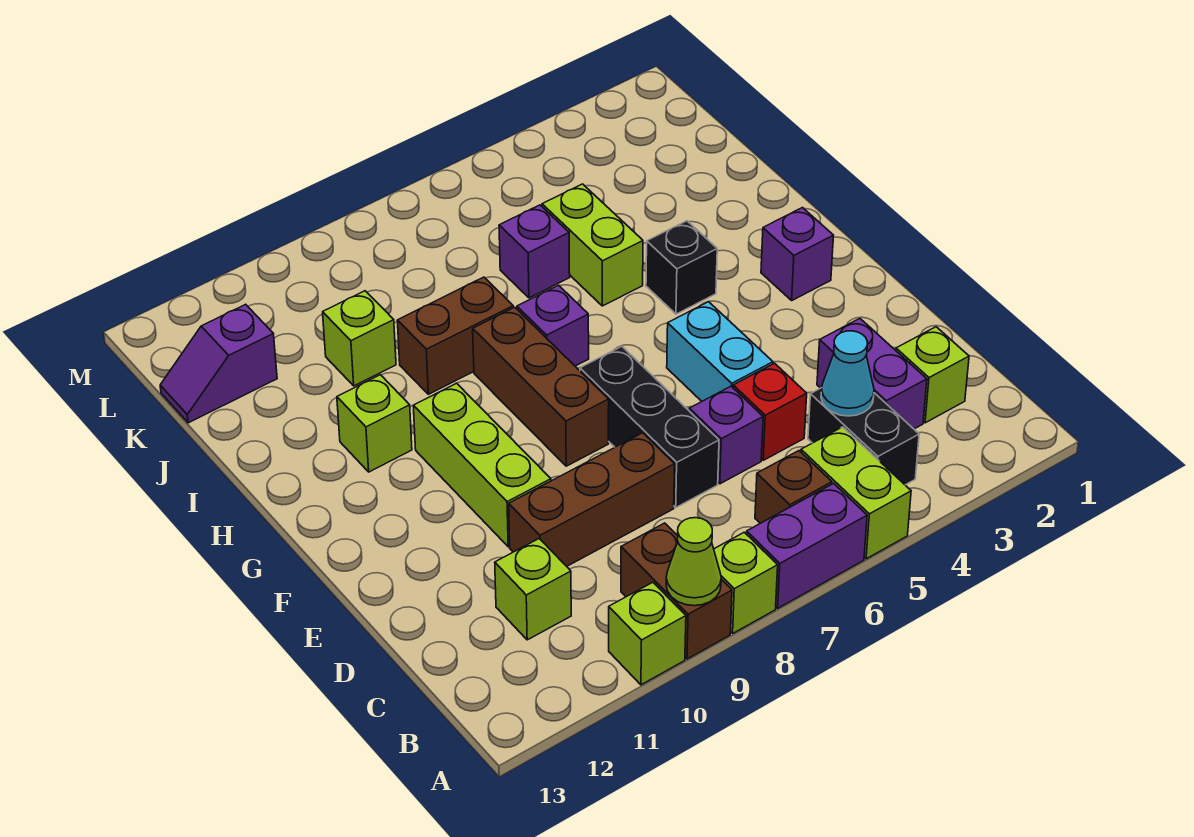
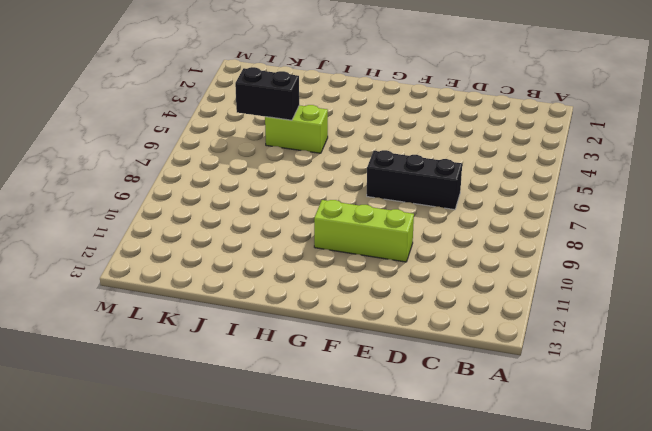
black 1x2 brick [235,67,299,120] -> black 1x2 brick moved to [808,388,919,485]
none -> lime 1x2 brick [801,427,911,559]
none -> purple 1x2 brick [746,483,867,608]
none -> lime 1x1 brick [714,532,778,633]

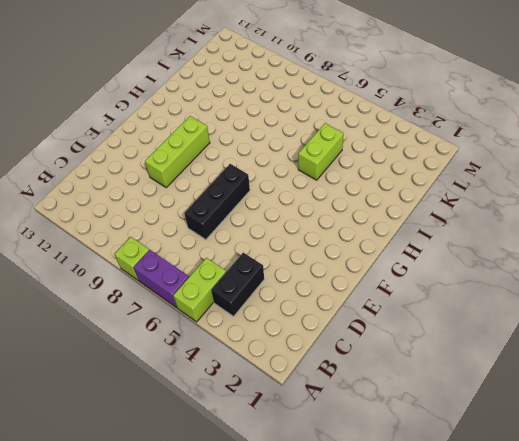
none -> brown 1x2 brick [621,523,732,659]
none -> lime 1x1 brick [609,582,686,685]
none -> brown 1x1 brick [755,451,832,523]

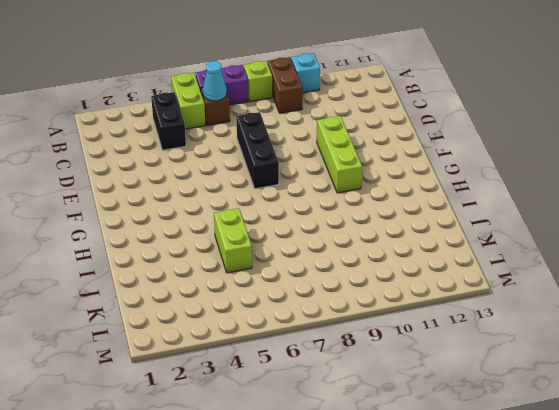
cyan 1x1 brick [291,53,320,93] -> lime 1x1 brick [609,582,686,685]
cyan 1x1 cone [203,61,227,101] -> cyan 1x1 cone moved to [821,331,874,416]
none -> lime 1x1 brick [896,327,969,423]
none -> purple 1x2 brick [817,319,927,429]
none -> lime 1x1 brick [495,539,571,640]

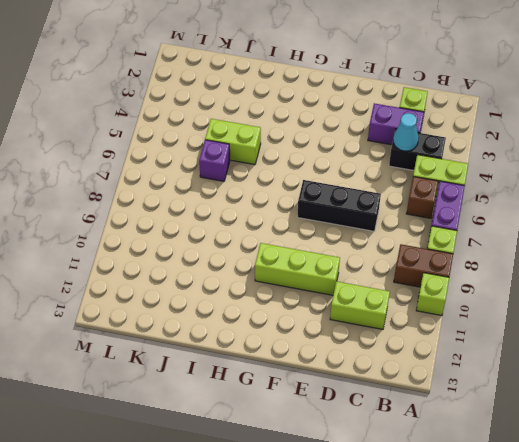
lime 1x2 brick [330,282,390,329] -> lime 1x1 brick [495,539,571,640]
none -> red 1x1 brick [733,363,807,460]
none -> purple 1x1 brick [689,386,763,484]
none -> brown 1x3 brick [509,433,675,566]

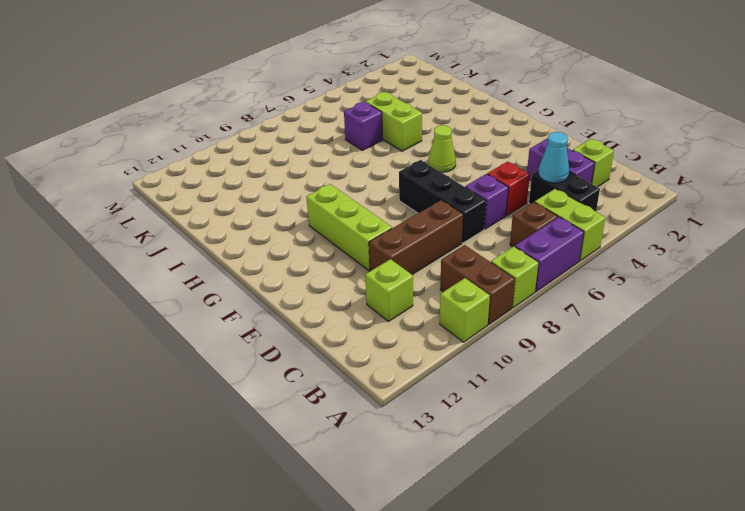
lime 1x1 cone [428,125,456,172] -> lime 1x1 cone moved to [666,518,721,606]
none -> cyan 1x2 brick [667,302,773,401]
none -> brown 1x3 brick [473,307,609,466]
none -> purple 1x1 brick [761,208,834,300]

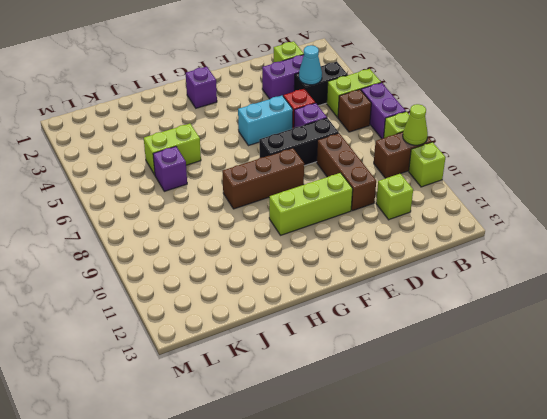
none -> black 1x1 brick [646,221,717,314]
none -> purple 1x1 brick [517,285,589,366]
none -> lime 1x1 brick [337,375,412,472]

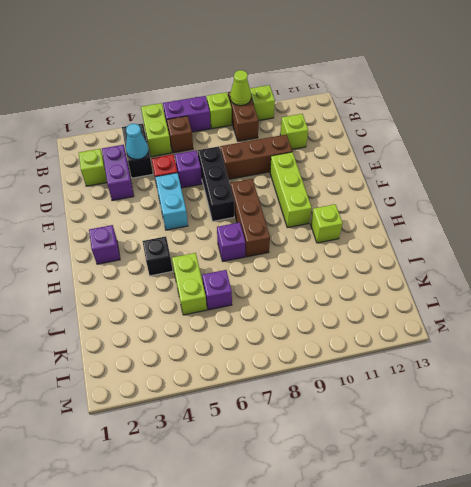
none -> brown 1x2 brick [397,277,513,394]
none -> lime 1x1 brick [323,291,396,386]
none -> purple 1x2 slope [160,304,277,423]

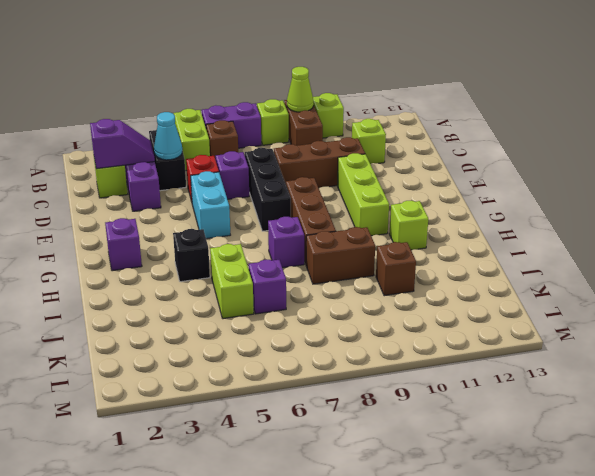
purple 1x2 slope [90,119,155,169] -> purple 1x2 slope moved to [160,304,277,423]
brown 1x1 brick [376,242,416,296] -> lime 1x1 brick [323,291,396,386]

